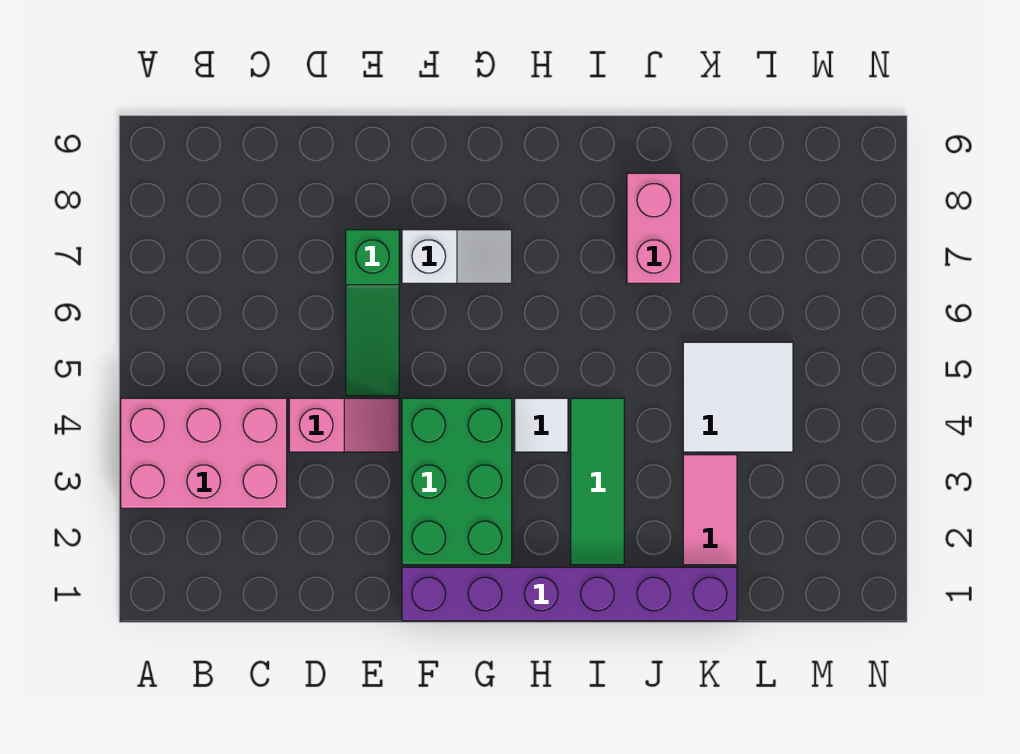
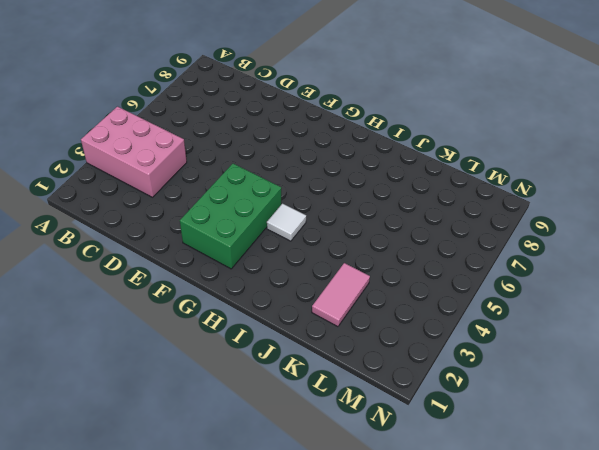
none -> pink 1x2 slope [289,398,399,452]
none -> green 1x3 slope [346,230,399,396]

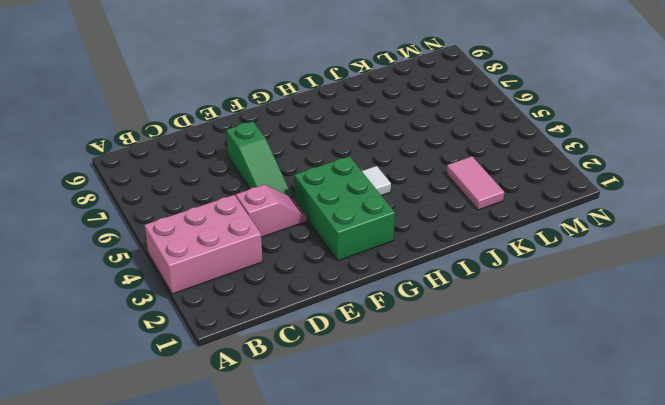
none -> purple 1x6 brick [402,567,737,621]
none -> white 1x2 slope [402,230,512,283]

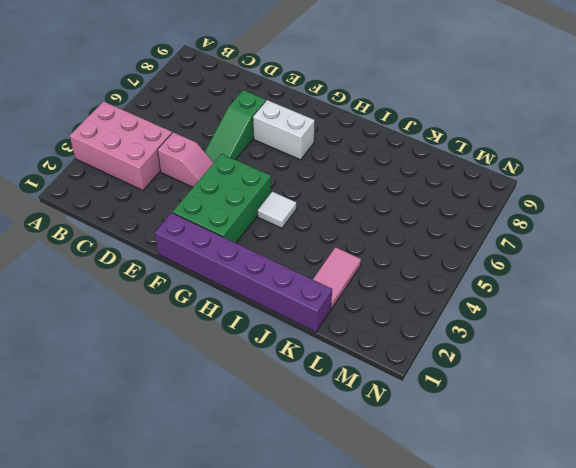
white 1x2 brick [253,100,315,160] -> white 1x2 slope [402,230,512,283]
none -> green 1x3 tile [571,398,624,565]
none -> pink 1x2 brick [627,173,681,283]

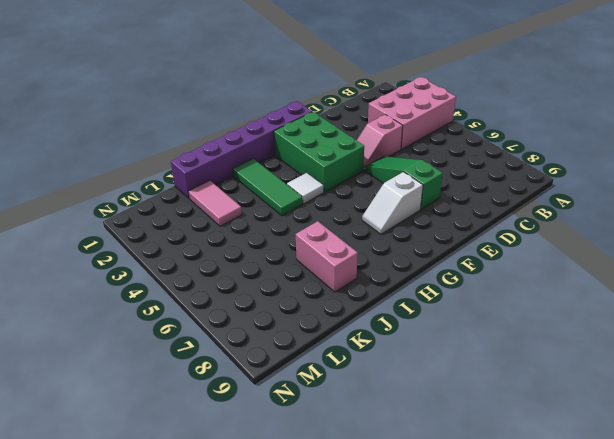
none -> white 2x2 tile [683,342,793,452]

